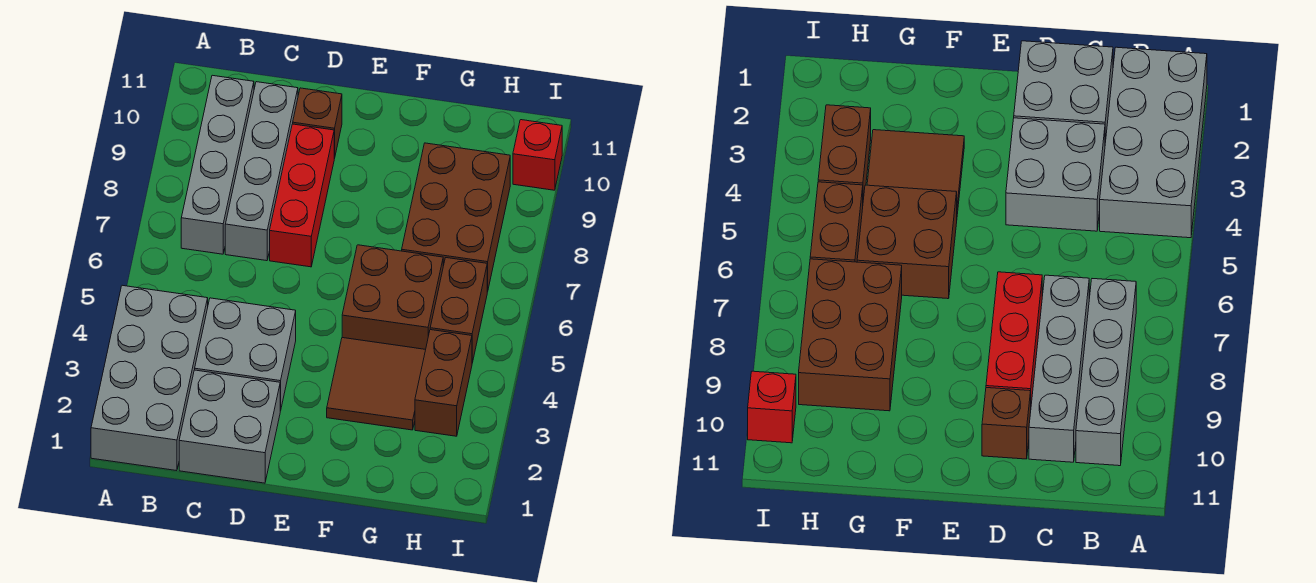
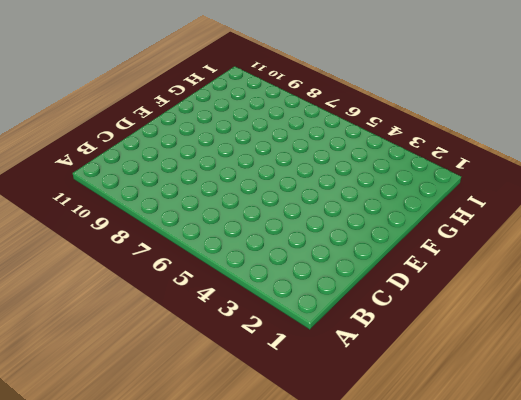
none -> grey 2x4 brick [91,285,208,471]
none -> grey 1x4 brick [181,75,254,254]
none -> grey 2x2 brick [179,370,280,483]

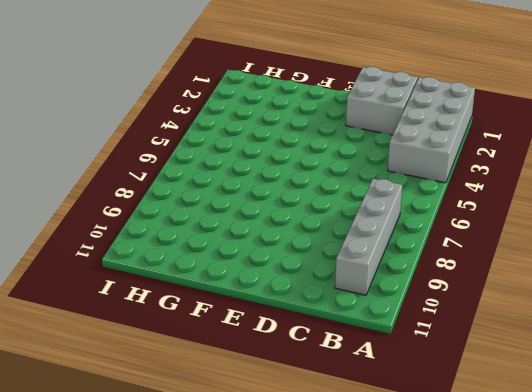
none -> grey 2x2 brick [195,298,296,411]
none -> grey 1x4 brick [225,82,298,261]
none -> red 1x3 brick [270,124,334,267]

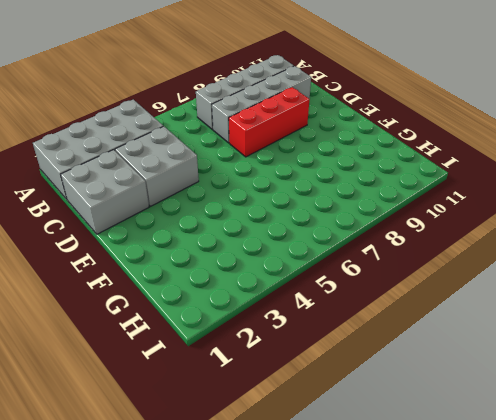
none -> brown 1x1 brick [293,88,342,159]
none -> brown 2x2 tile [327,338,426,430]
none -> brown 2x2 brick [342,245,443,349]

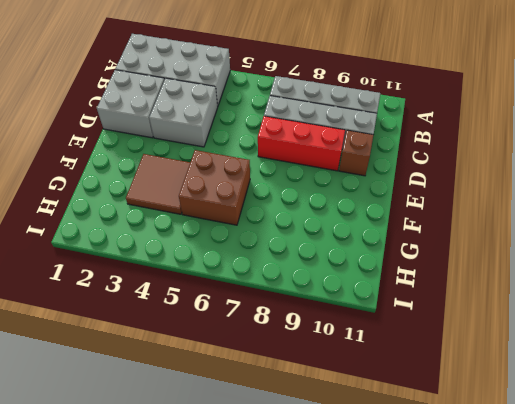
none -> brown 2x3 brick [402,143,510,292]
none -> brown 1x2 brick [415,330,472,436]
none -> brown 1x2 brick [430,258,487,363]

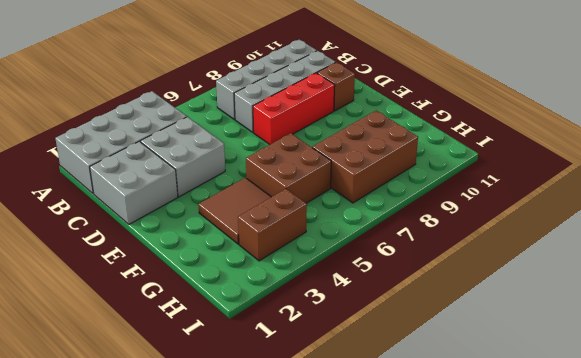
none -> brown 1x2 brick [430,258,487,363]
none -> red 1x1 brick [513,120,562,190]

